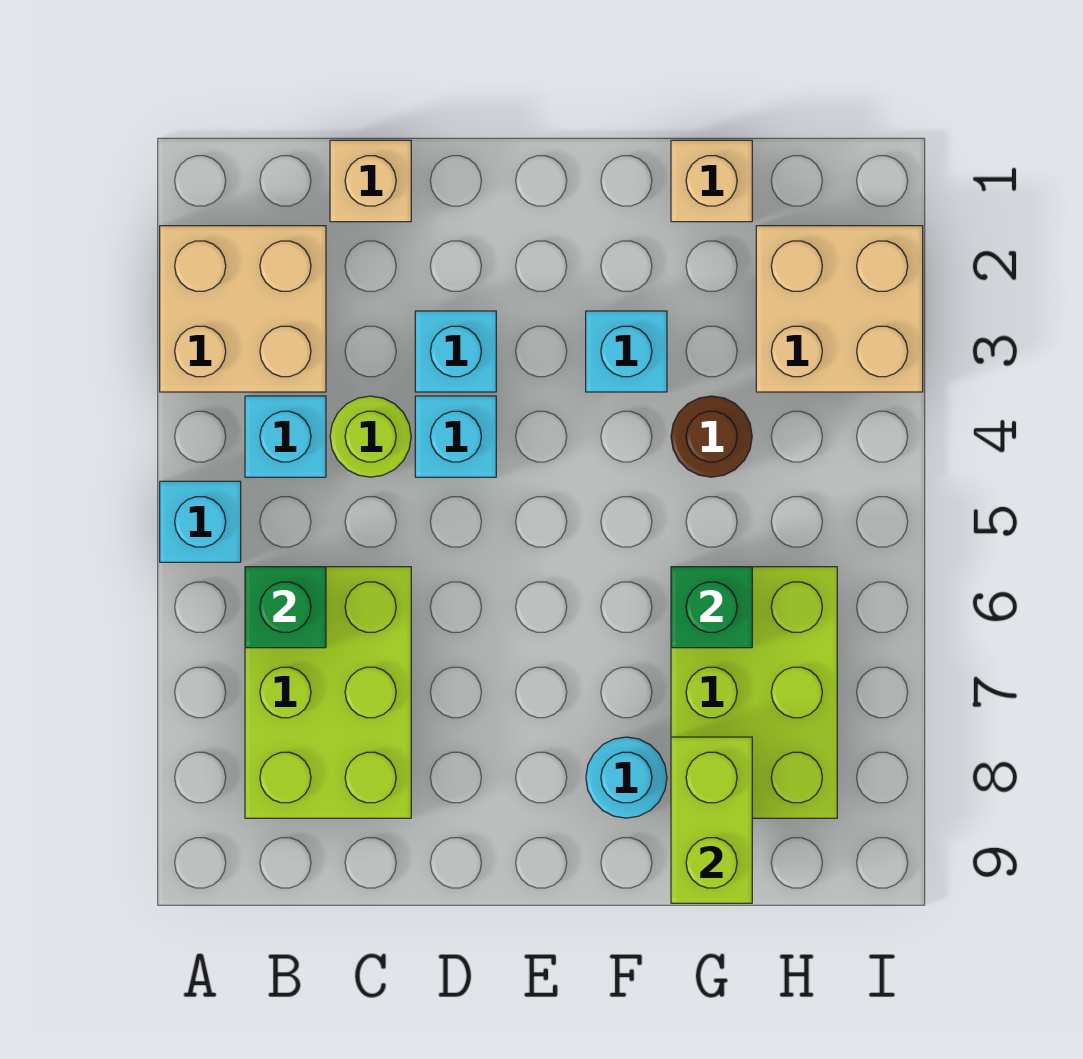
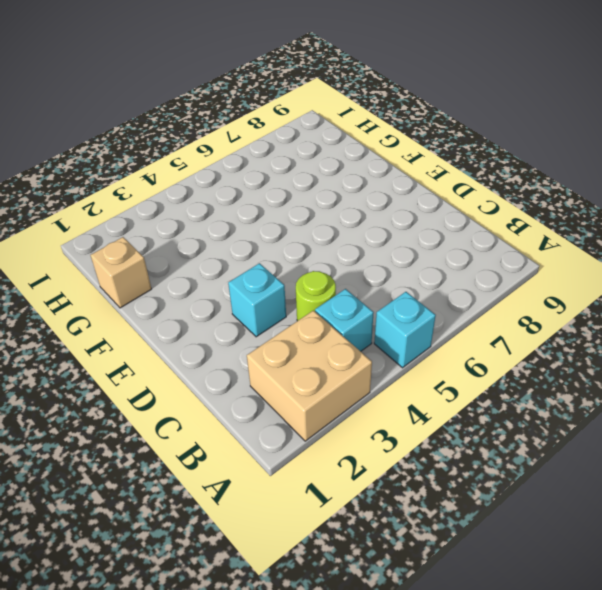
none -> lime 2x3 brick [245,567,411,818]
none -> tan 1x1 brick [330,140,411,222]
none -> cyan 1x1 brick [415,396,496,477]

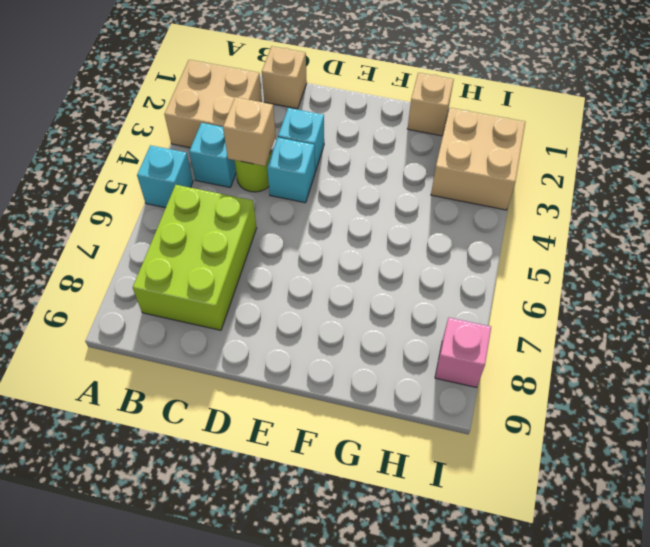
tan 1x1 brick [223,97,276,166] -> none
pink 1x1 brick [435,318,491,387] -> none
none -> cyan 1x1 brick [586,311,667,392]
none -> cyan 1x1 round brick [586,737,667,818]
none -> brown 1x1 round brick [671,396,752,477]

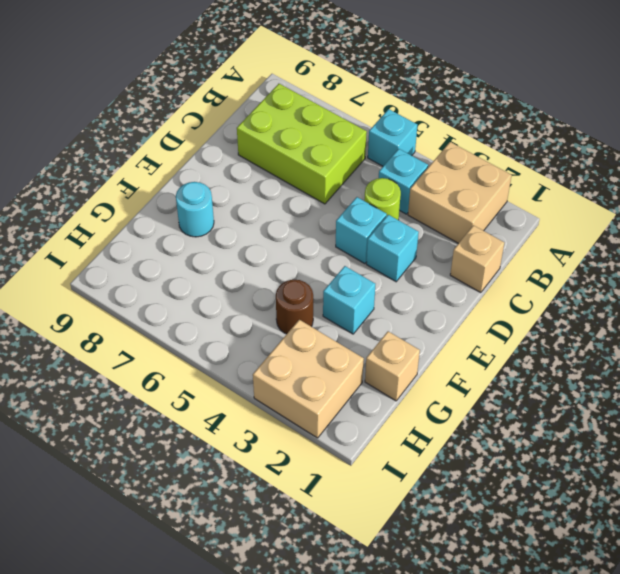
none -> lime 2x3 brick [671,567,837,818]
none -> green 1x1 brick [245,567,326,648]
none -> green 1x1 brick [671,567,752,648]

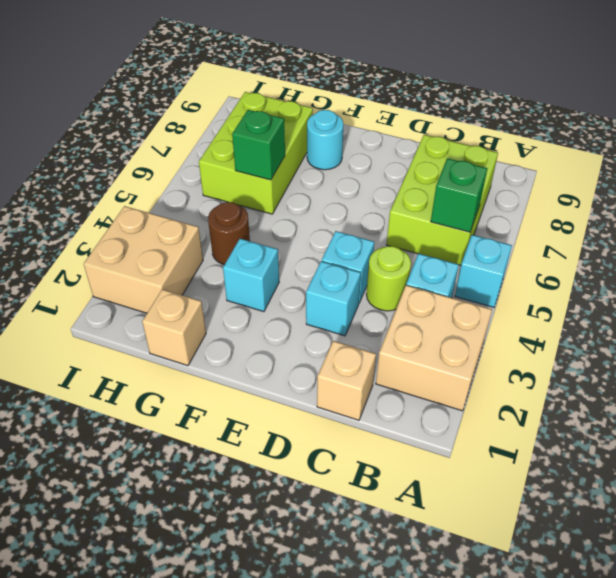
none -> lime 1x2 brick [671,737,752,903]

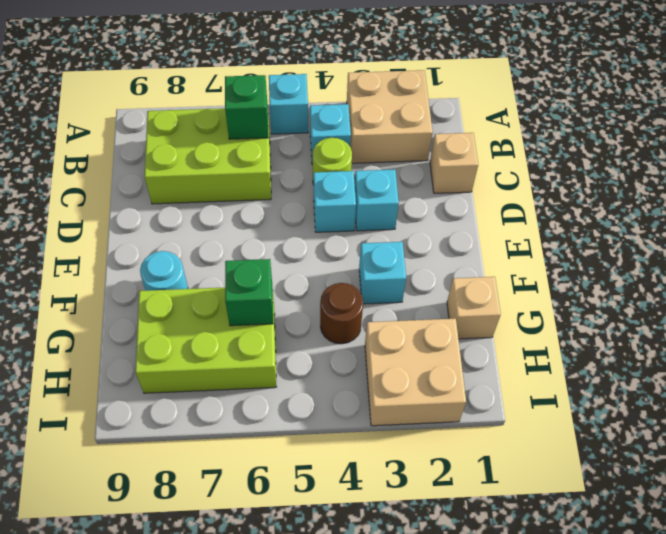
none -> lime 1x2 brick [671,737,752,903]

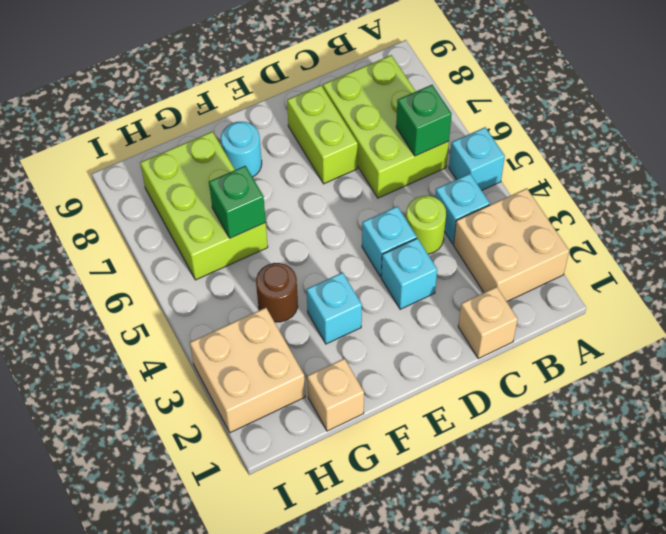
lime 1x2 brick [287,85,358,184] -> lime 1x2 brick moved to [671,737,752,903]

